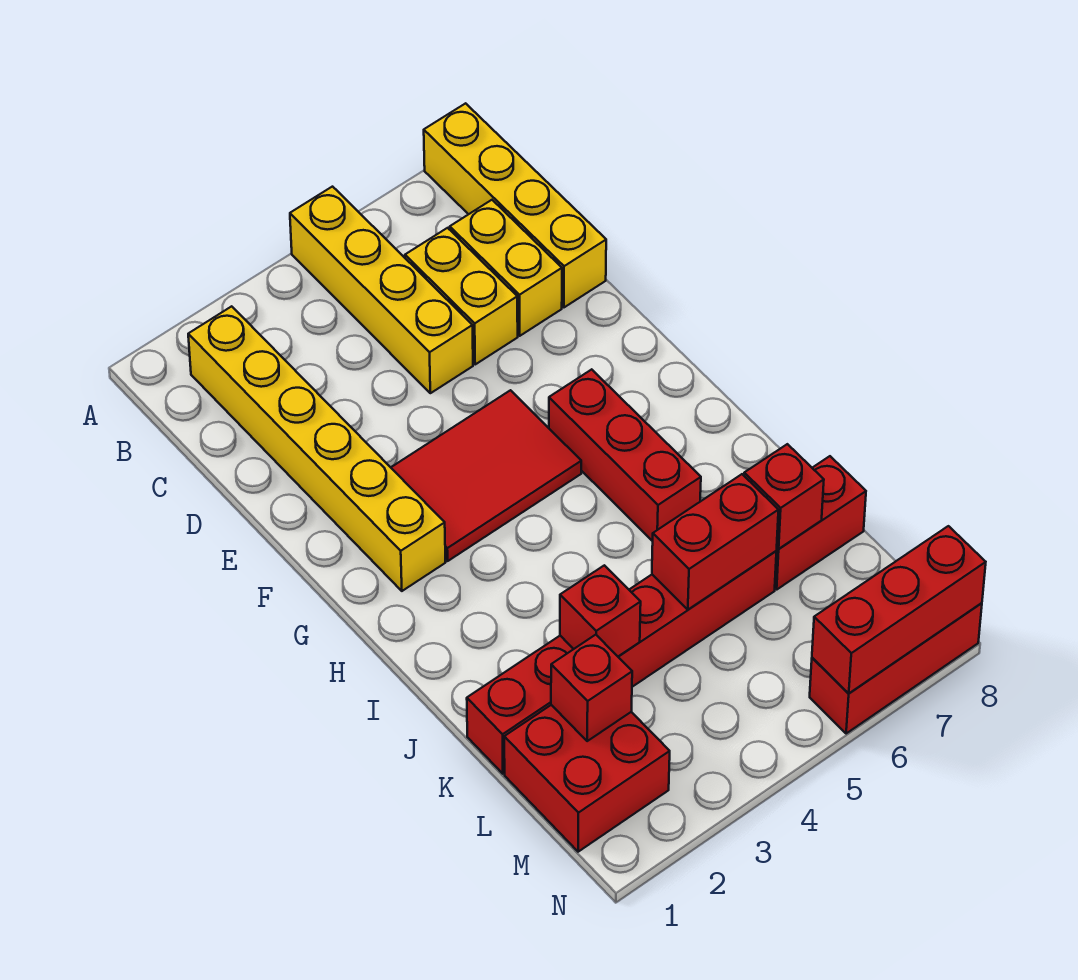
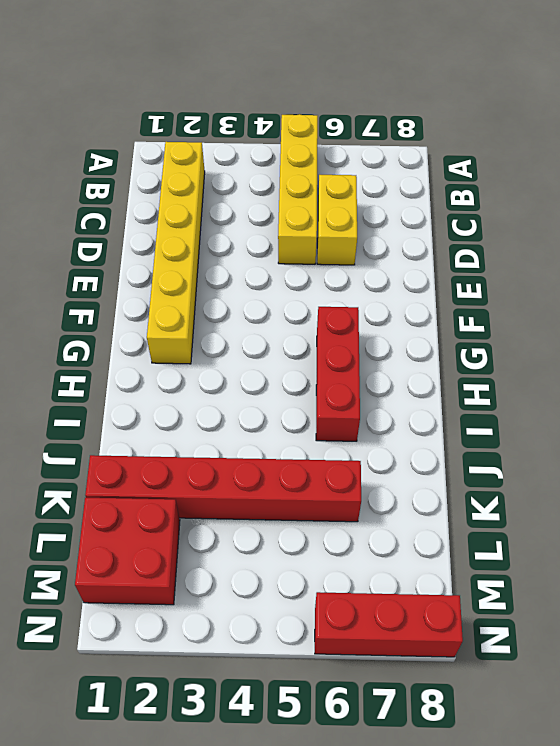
none -> yellow 1x4 brick [424,103,606,307]
none -> yellow 1x2 brick [450,200,562,336]
none -> red 2x3 tile [391,390,581,561]

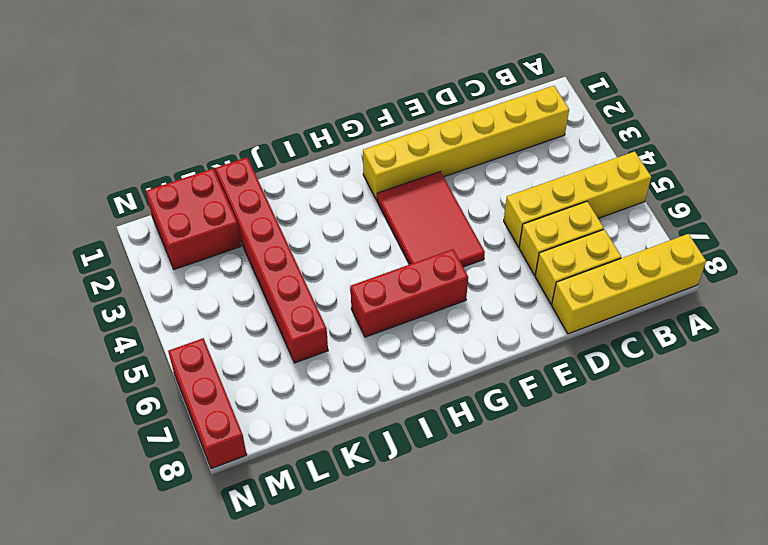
none -> red 1x2 brick [775,456,866,589]
none -> red 1x1 brick [560,565,641,656]
none -> red 1x2 brick [652,474,778,610]

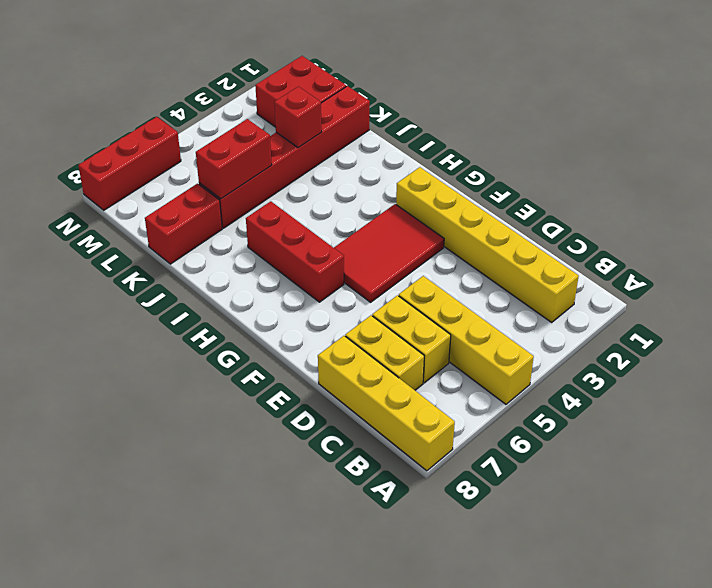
none -> red 1x1 brick [744,444,824,549]
none -> red 1x1 brick [551,635,632,741]
none -> red 1x3 brick [812,526,986,693]

